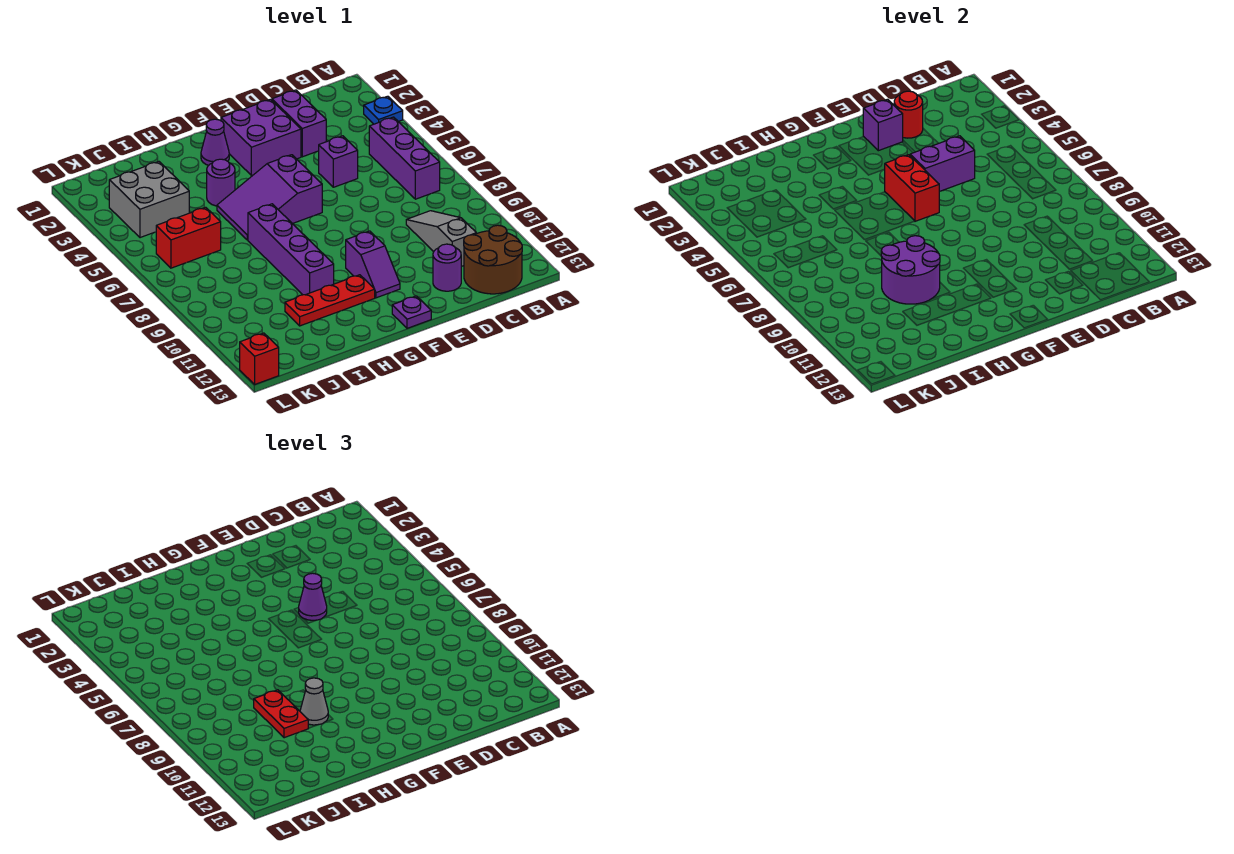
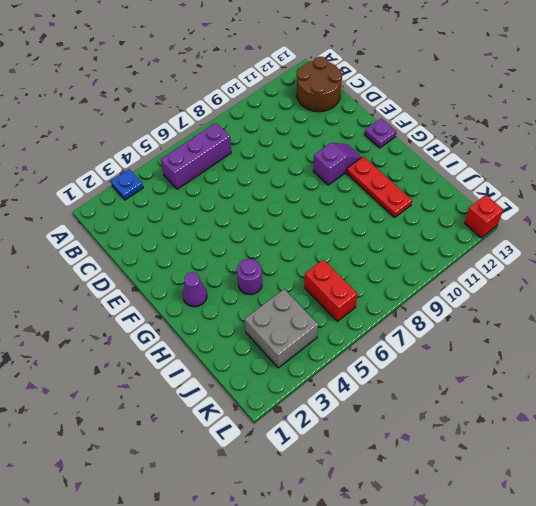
none -> grey 1x3 slope [406,211,476,266]
none -> purple 1x2 brick [272,90,326,157]
none -> purple 1x1 brick [319,136,358,187]

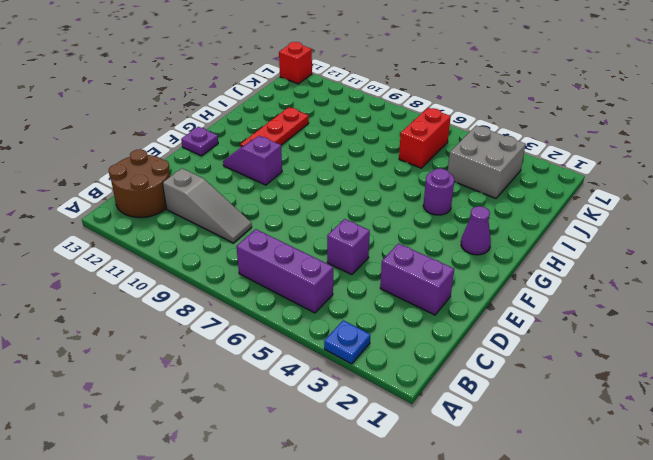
none -> purple 1x1 round brick [433,244,461,291]
none -> purple 2x2 brick [221,99,301,176]
none -> purple 2x3 slope [217,155,322,240]

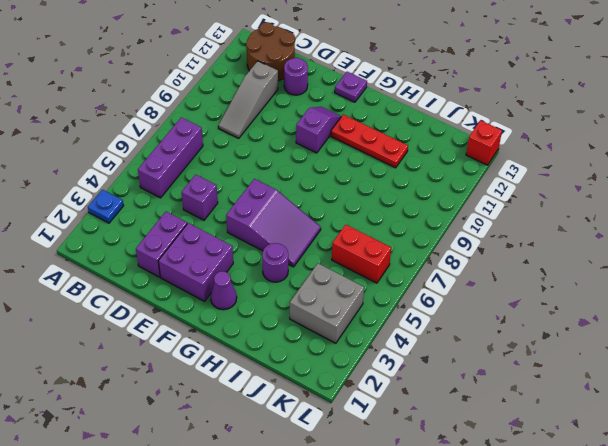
none -> purple 1x4 brick [248,204,334,295]
none -> red 1x1 round brick [894,91,923,138]
none -> purple 1x2 brick [910,136,975,192]

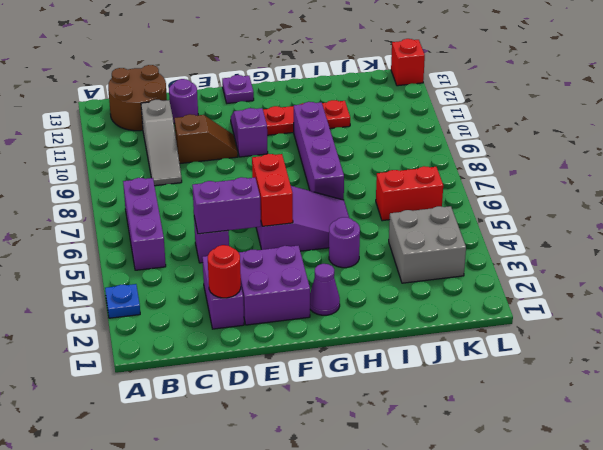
brown 1x2 slope [174,114,238,164] -> none
none -> purple 1x1 brick [863,99,903,151]
none -> purple 2x2 round brick [881,236,940,304]
none -> purple 1x1 cone [299,573,327,621]

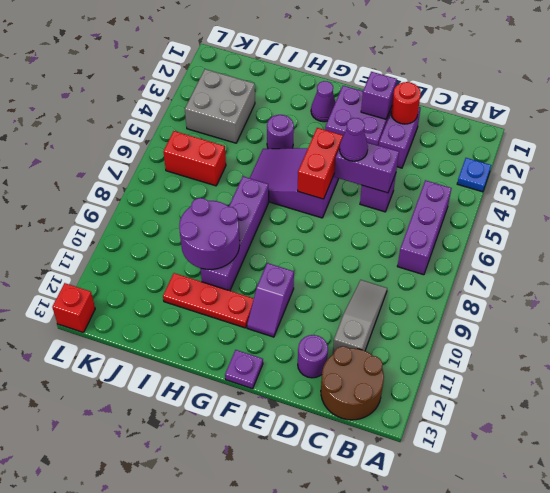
none -> grey 1x1 cone [300,678,328,725]
none -> red 1x2 plate [254,690,308,738]

